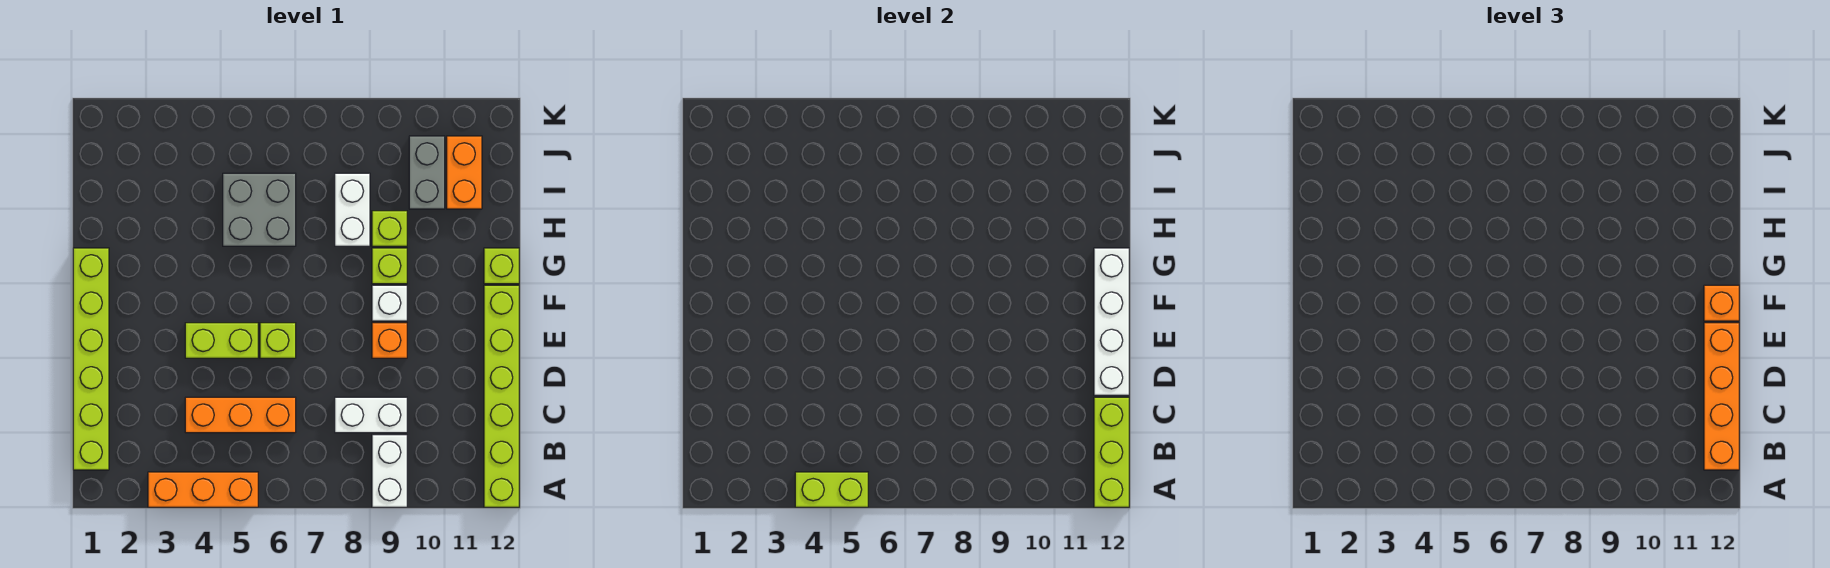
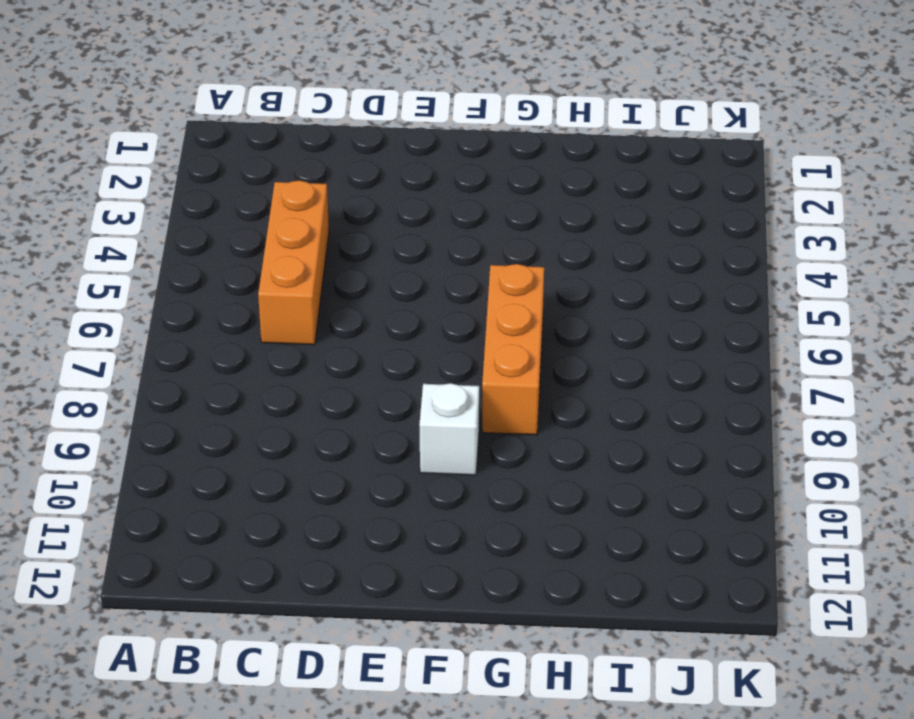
orange 1x3 brick [482,264,544,435] -> orange 1x3 brick moved to [148,472,258,507]
none -> white 1x2 brick [372,435,407,507]
none -> lime 1x6 brick [484,285,519,507]
none -> lime 1x6 brick [73,248,109,470]

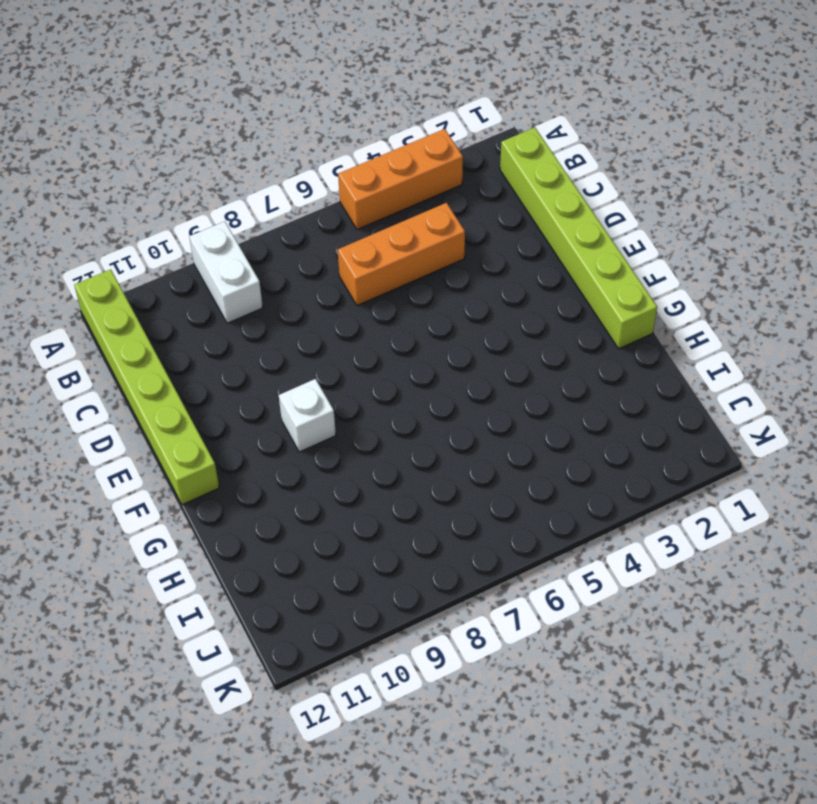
none -> white 1x2 brick [335,397,407,433]
none -> lime 1x2 brick [185,323,258,358]
none -> lime 1x1 brick [260,323,296,358]

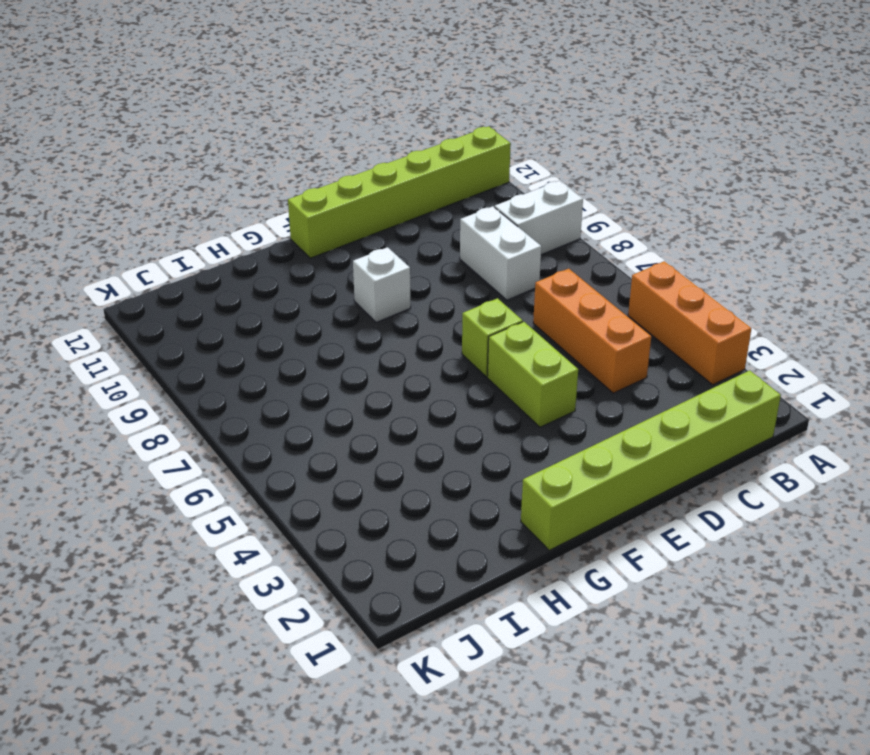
none -> orange 1x1 brick [372,323,407,358]
none -> lime 1x1 brick [372,248,407,284]
none -> lime 1x1 brick [484,248,519,284]

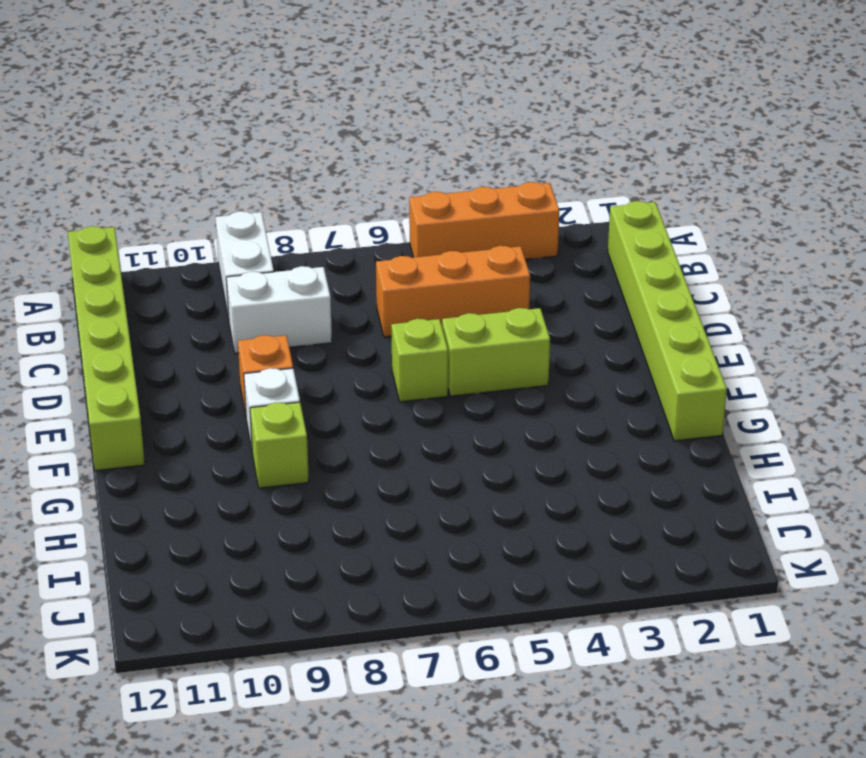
none -> lime 1x1 brick [484,248,519,284]
none -> grey 2x2 brick [223,173,296,246]
none -> white 1x2 brick [335,173,370,246]

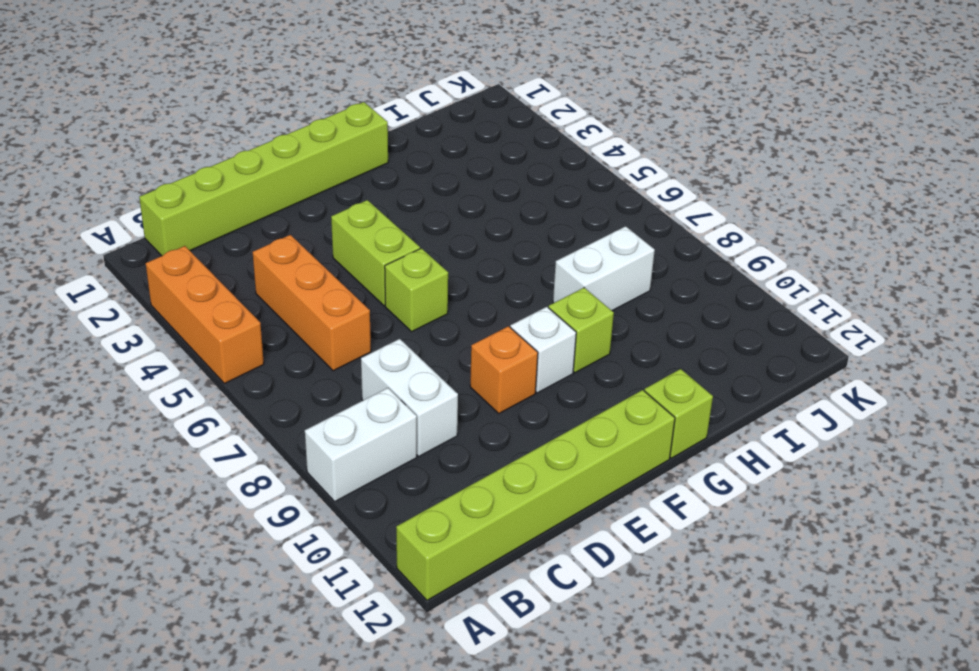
none -> grey 2x2 brick [223,173,296,246]
none -> lime 1x1 brick [372,211,407,246]
none -> grey 1x2 brick [409,136,445,209]

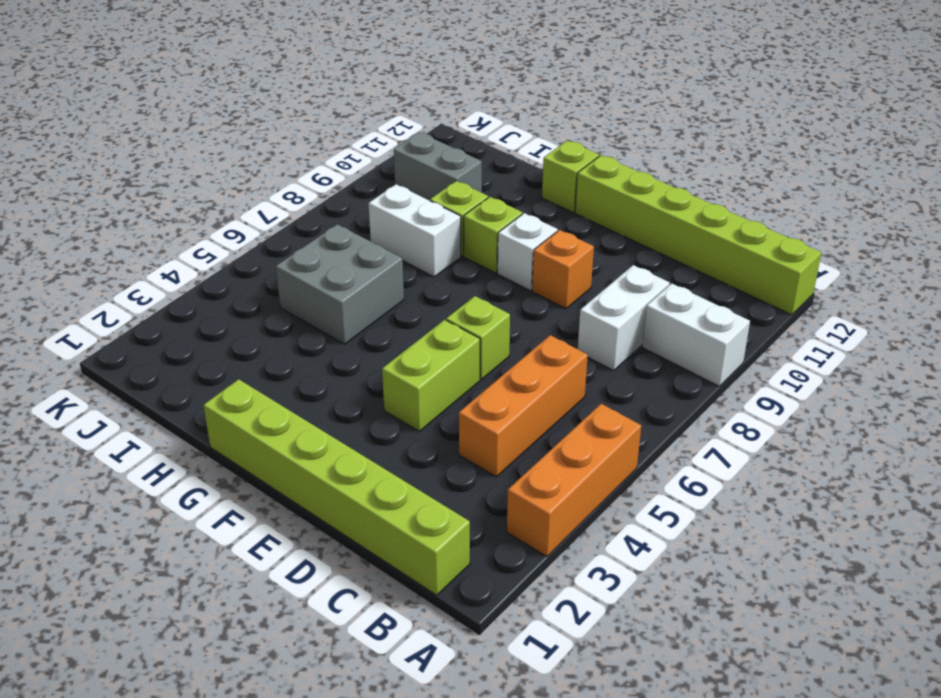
none -> orange 1x2 brick [447,136,482,209]
none -> lime 1x2 brick [795,472,868,507]
none -> lime 1x3 brick [1094,397,1129,507]

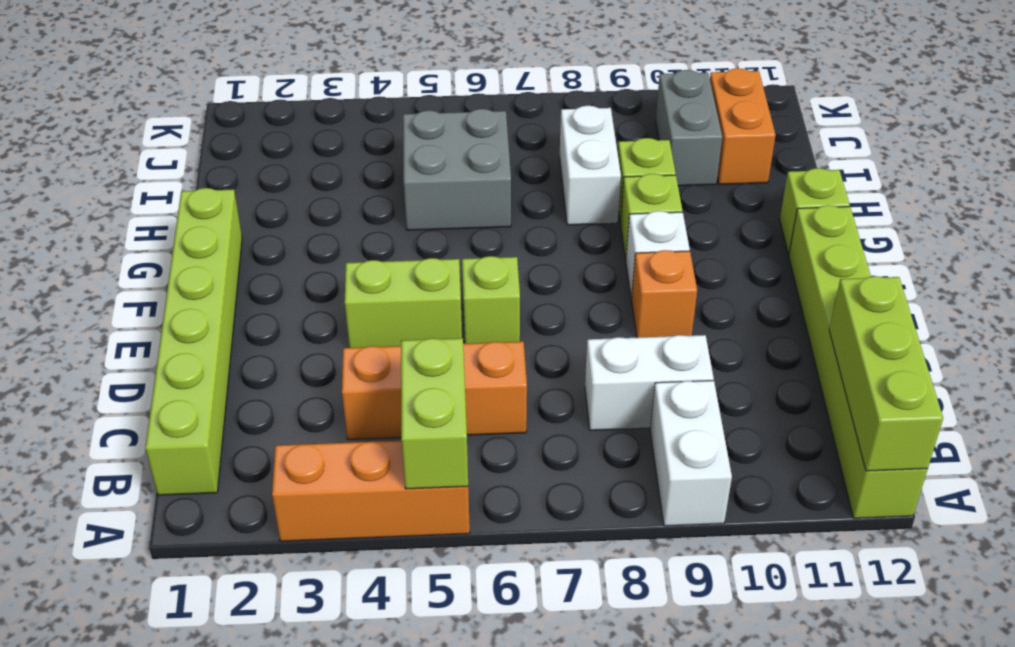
lime 1x2 brick [401,338,468,489] -> lime 1x2 brick turned to [795,472,868,507]
none -> white 1x4 brick [1094,248,1129,395]
none -> orange 1x4 brick [1704,323,1739,470]
none -> orange 1x1 brick [1704,285,1739,321]

